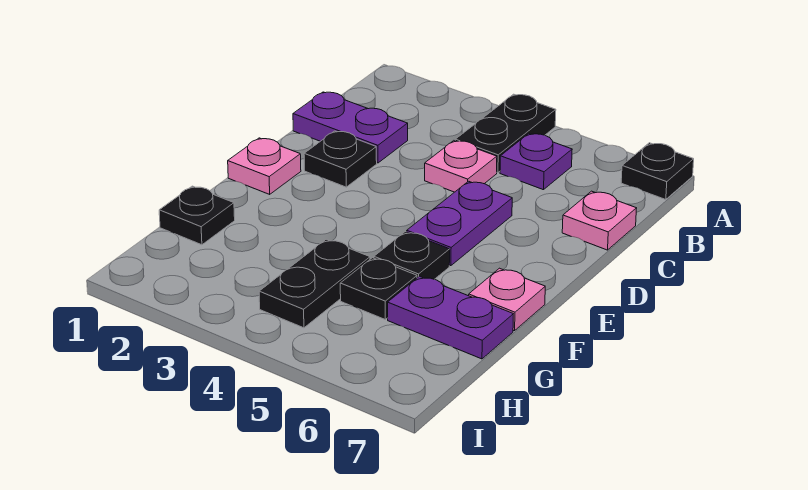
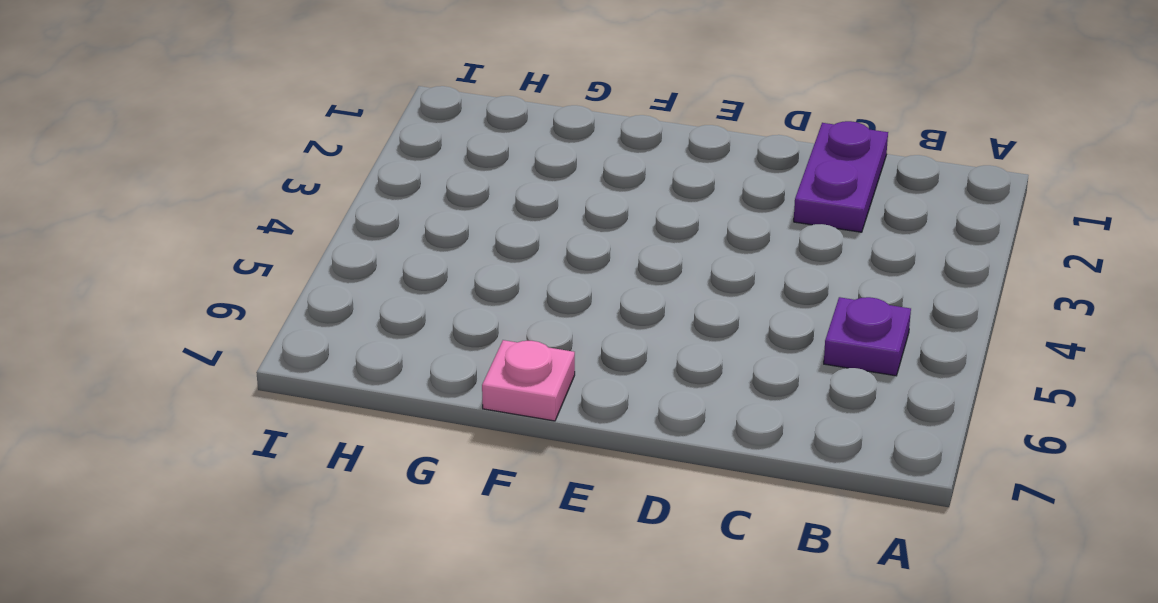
none -> black 1x2 plate [455,94,556,173]
none -> black 1x1 plate [621,143,694,200]
none -> pink 1x1 plate [425,141,497,192]

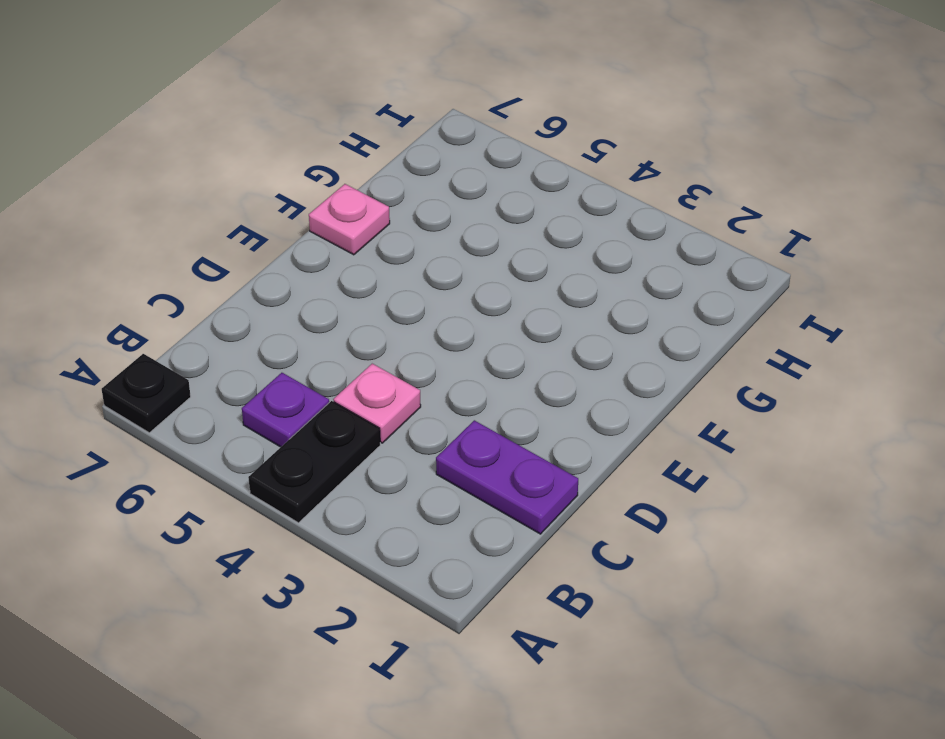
none -> pink 1x1 plate [562,191,637,250]
none -> black 1x1 plate [304,131,377,187]
none -> purple 1x2 plate [407,181,512,266]

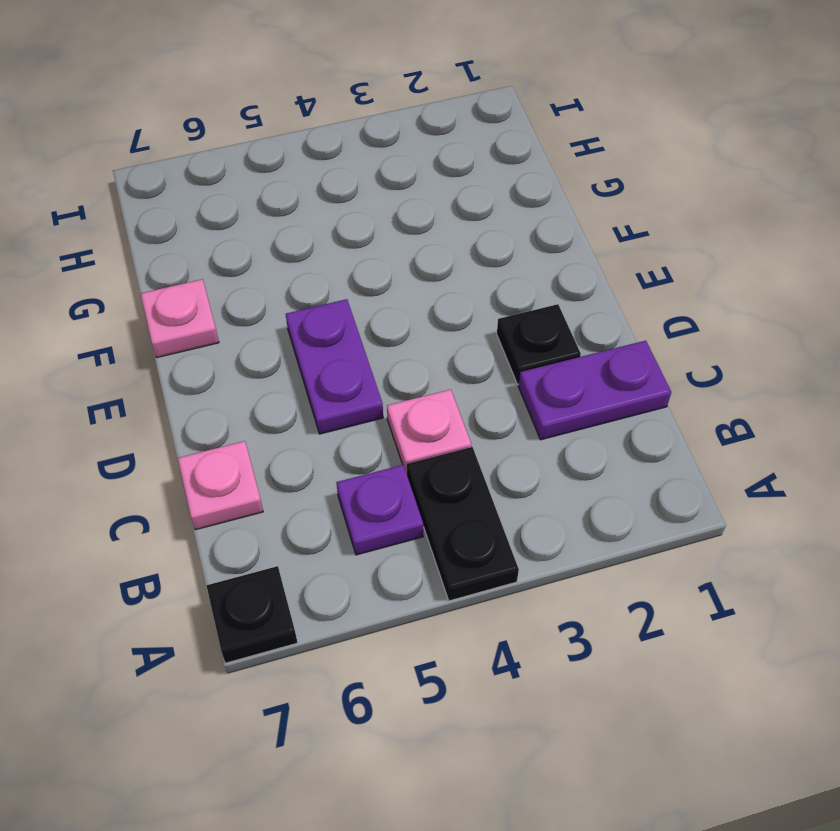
none -> pink 1x1 plate [228,138,301,194]
none -> black 1x1 plate [374,232,450,279]
none -> black 1x1 plate [159,186,235,245]

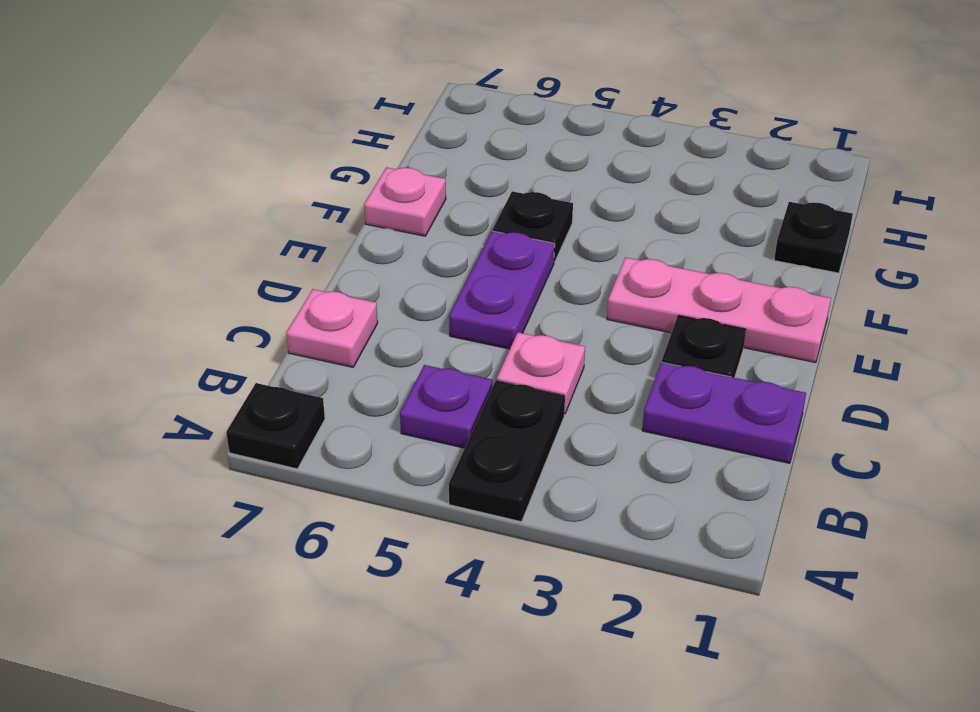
pink 1x3 plate [607,257,831,363] -> pink 1x1 plate [228,138,301,194]
none -> black 1x2 plate [259,239,370,328]
none -> black 1x1 plate [340,258,417,319]
none -> purple 1x2 plate [388,276,513,359]

